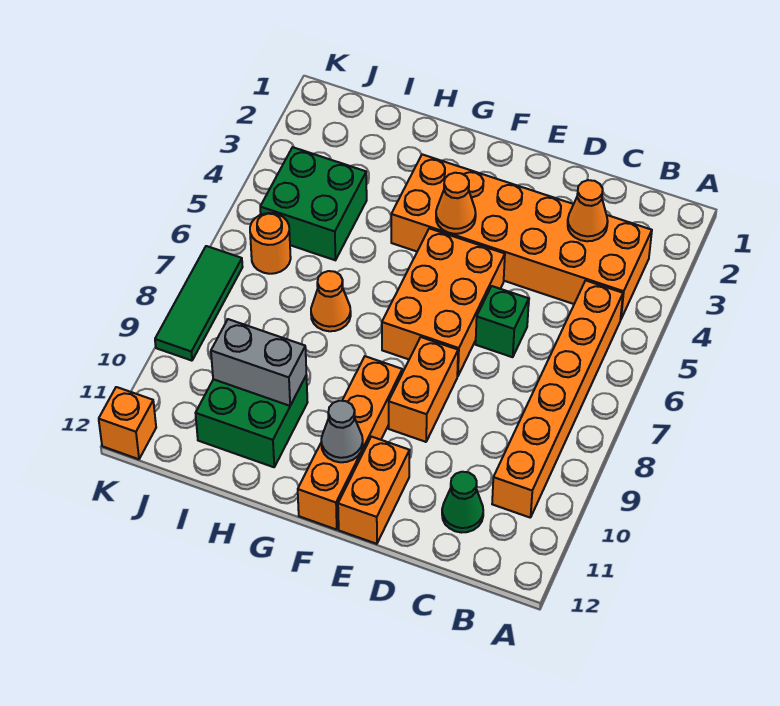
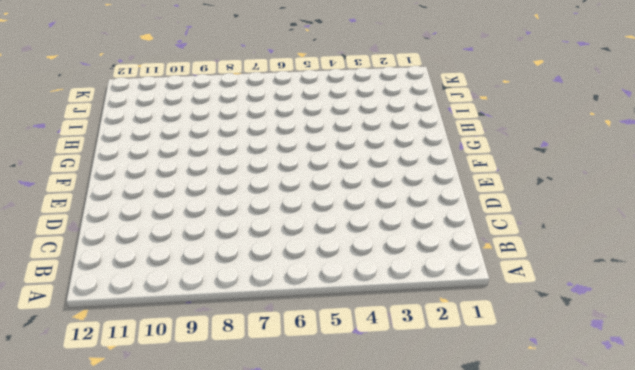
none -> orange 2x6 brick [391,154,652,320]
none -> orange 1x6 brick [492,280,623,518]
none -> green 1x1 cone [442,472,483,533]

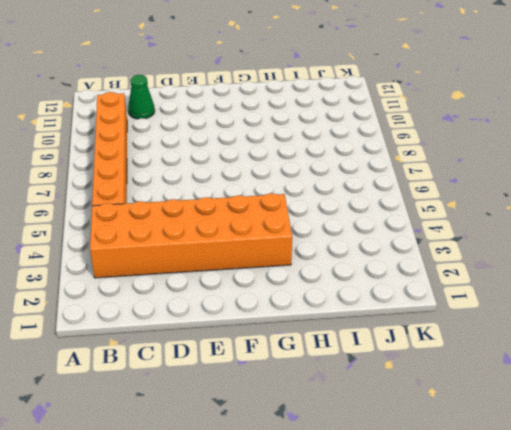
none -> green 1x1 brick [476,286,529,357]
none -> orange 2x3 brick [382,228,505,376]
none -> orange 1x2 brick [389,337,458,442]

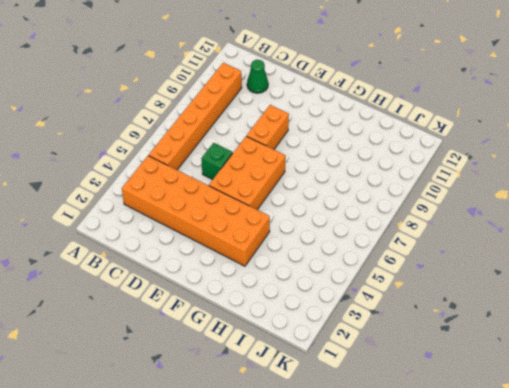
none -> orange 1x2 brick [338,437,410,544]
none -> orange 1x4 brick [298,356,402,530]
none -> orange 1x1 cone [311,271,351,331]

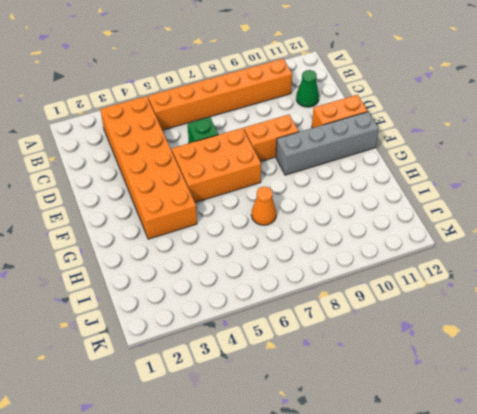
grey 1x4 brick [276,112,379,175] -> orange 1x4 brick [298,356,402,530]
none -> green 2x2 brick [196,375,308,467]
none -> green 2x2 brick [260,147,367,260]
none -> orange 1x1 round brick [250,213,291,274]

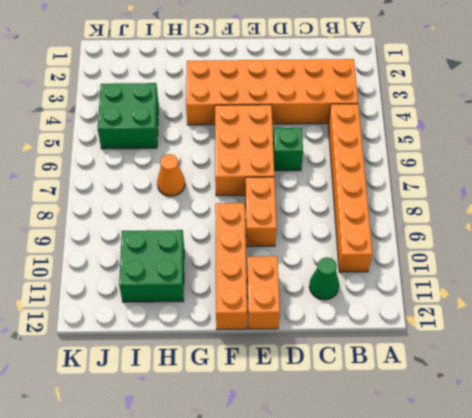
none -> orange 1x1 round brick [250,213,291,274]
none -> green 1x3 tile [155,246,242,361]
none -> orange 1x1 brick [99,387,156,459]

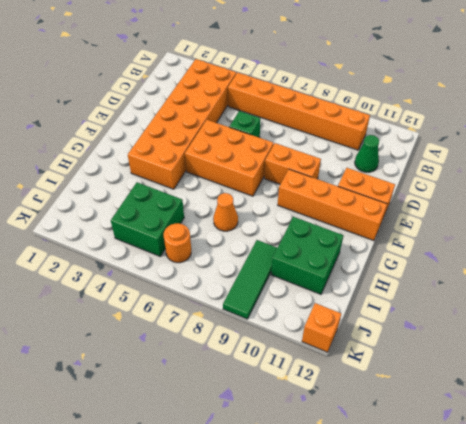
green 1x3 tile [223,240,277,319] -> green 1x3 tile turned to [155,246,242,361]
none -> orange 1x1 cone [568,180,608,241]
none -> orange 1x1 cone [436,173,476,234]
none -> grey 1x1 cone [321,401,363,462]

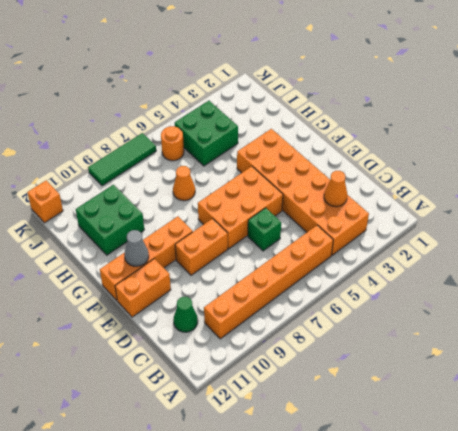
none -> orange 1x1 cone [436,173,476,234]
none -> grey 1x2 brick [211,319,306,406]

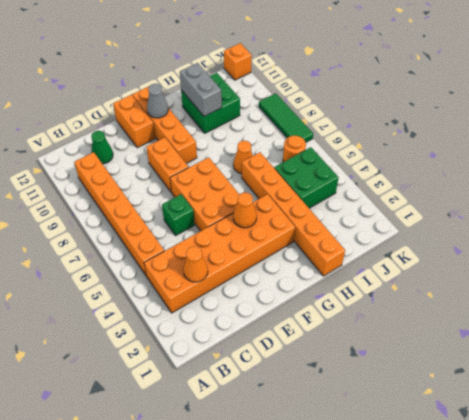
orange 1x6 brick [242,152,345,276] -> none
grey 1x2 brick [180,63,222,116] -> grey 1x2 brick turned to [211,319,306,406]

